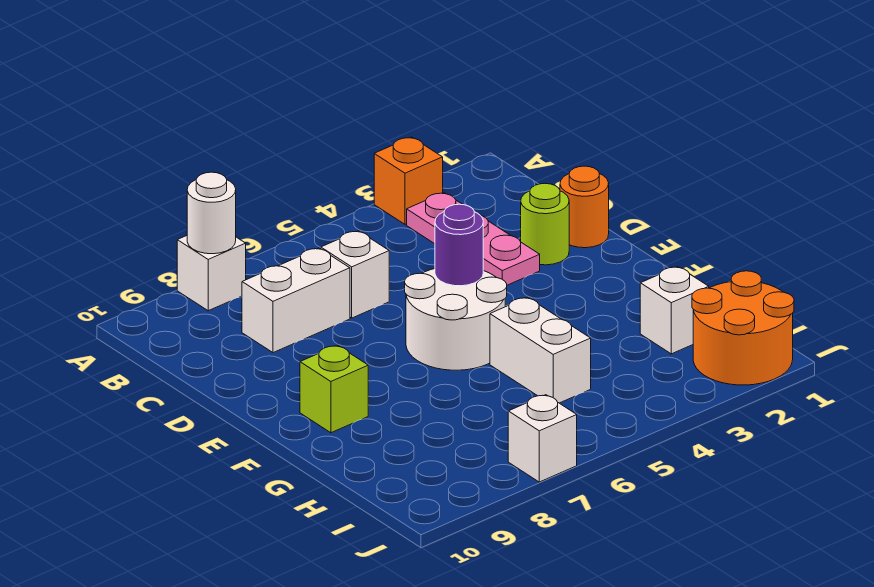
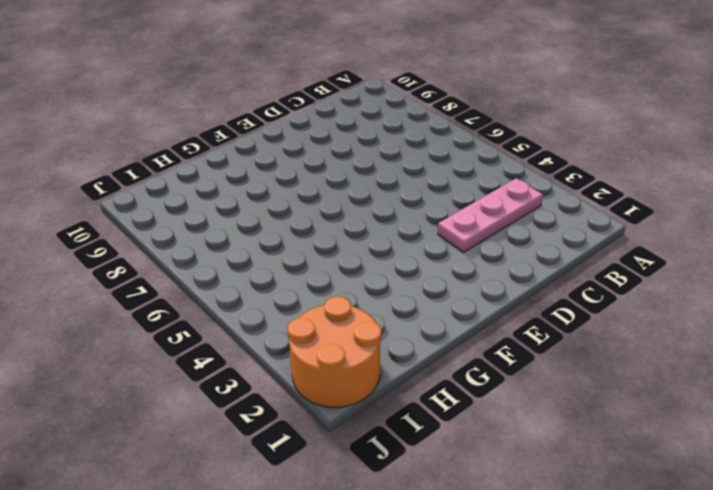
none -> orange 1x1 brick [374,137,443,224]
none -> white 1x1 brick [177,236,246,311]
none -> white 1x1 brick [321,231,389,318]

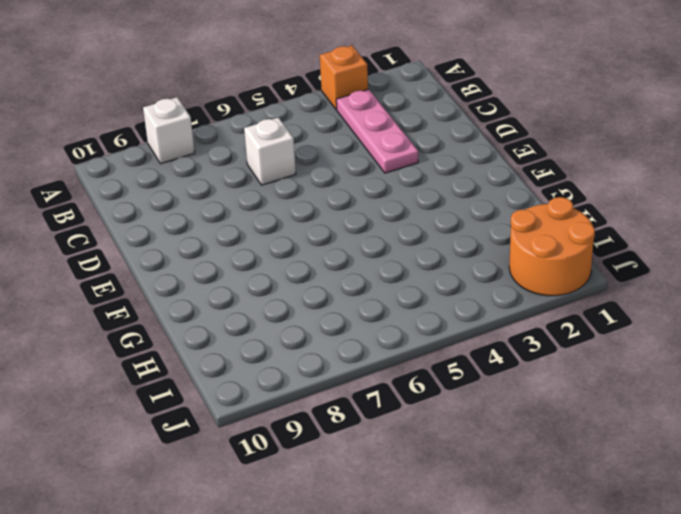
none -> white 1x2 brick [242,248,350,353]
none -> orange 1x1 round brick [560,166,609,248]
none -> lime 1x1 round brick [521,184,569,265]

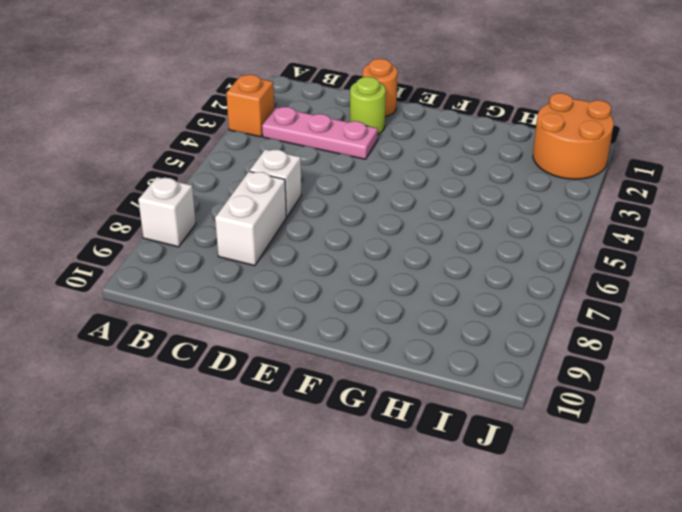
none -> white 2x2 round brick [405,269,507,370]
none -> lime 1x1 brick [300,345,368,433]
none -> white 1x2 brick [490,297,591,403]

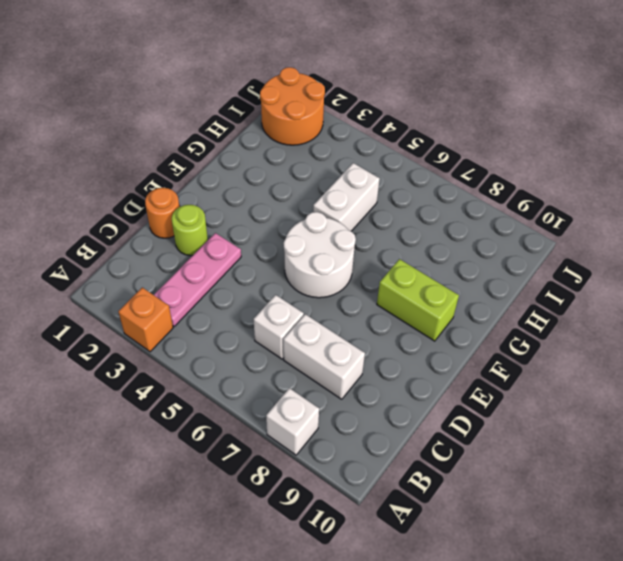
lime 1x2 brick [377,259,459,341] -> lime 1x1 brick [300,345,368,433]
none -> white 1x1 brick [640,267,709,354]
none -> white 1x1 brick [508,395,577,482]
none -> white 1x1 round brick [187,172,236,254]

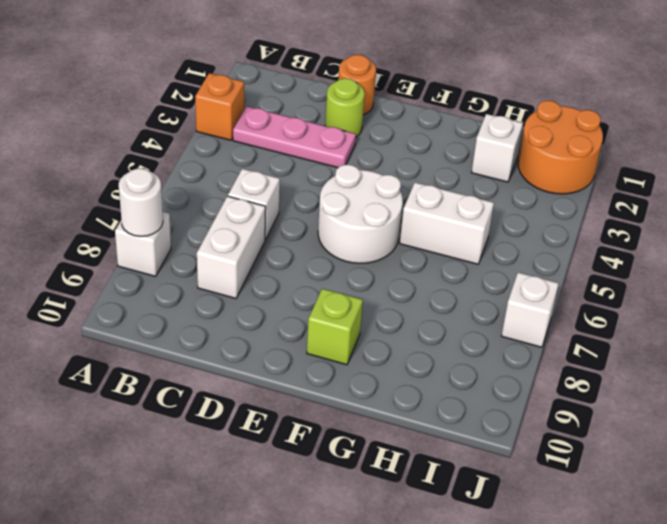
none -> purple 1x1 round brick [435,204,483,286]

